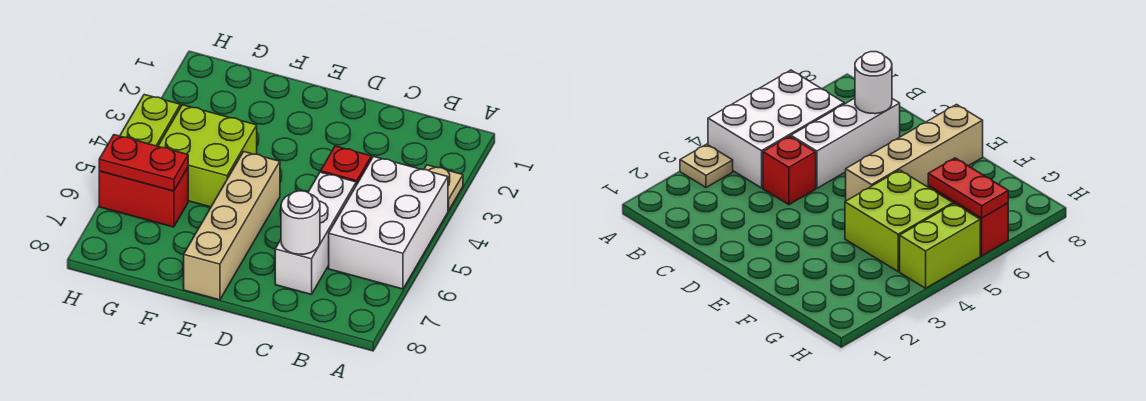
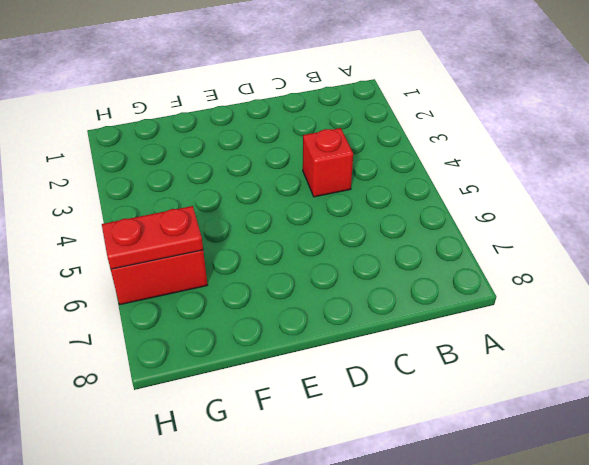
none -> tan 1x1 plate [424,165,463,211]
none -> white 2x3 brick [329,157,448,289]

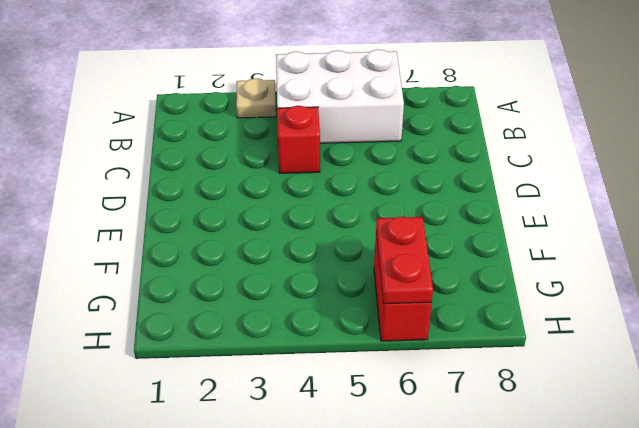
none -> white 1x3 brick [275,172,356,294]
none -> tan 1x4 brick [184,152,280,300]

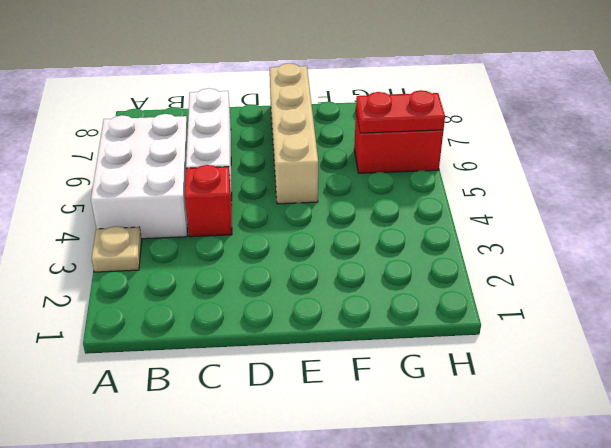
none -> lime 2x2 brick [158,105,257,207]
none -> lime 1x2 brick [120,95,180,146]

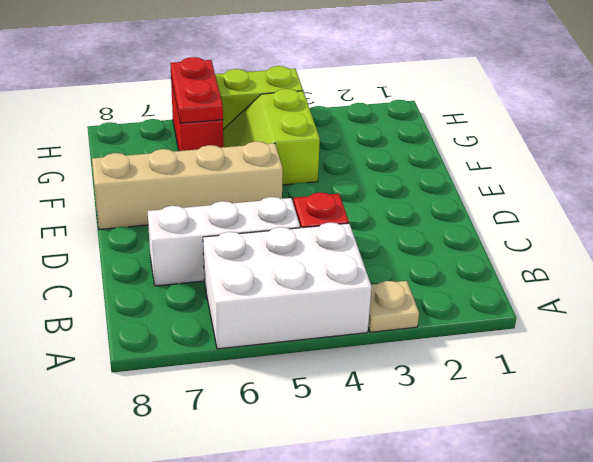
lime 2x2 slope [223,89,320,185] -> lime 2x2 brick [158,105,257,207]
none -> white 1x1 round brick [281,191,320,255]

